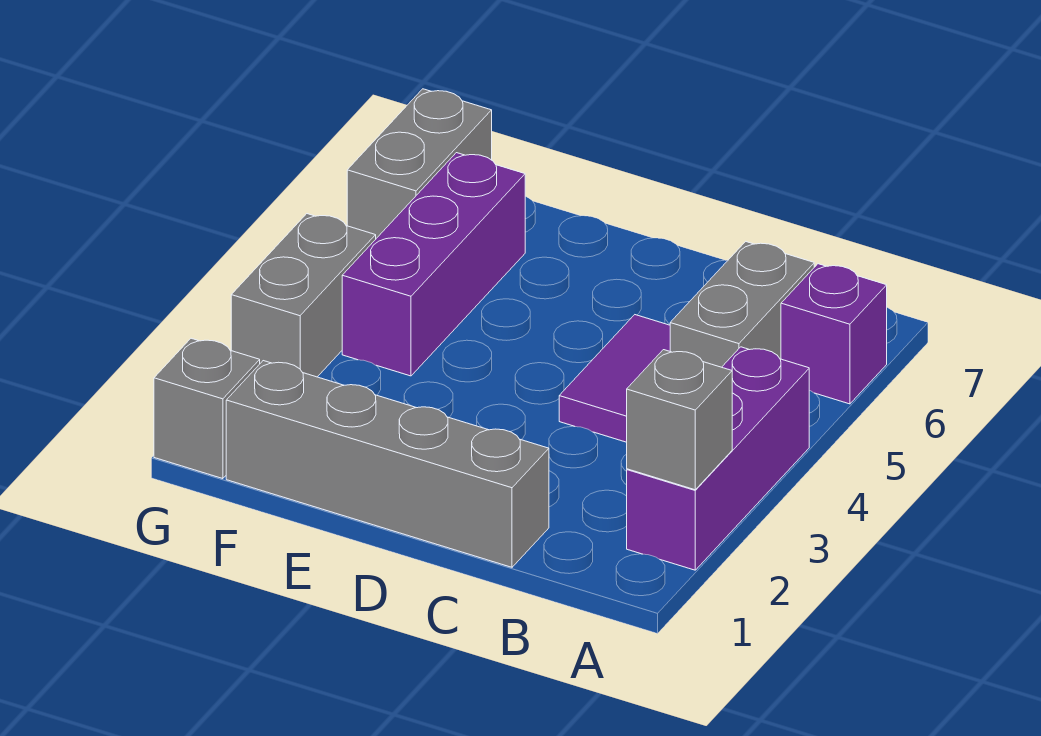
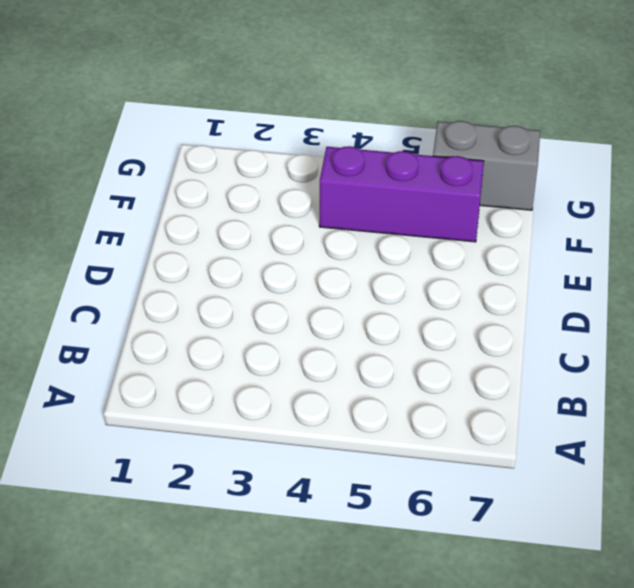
none -> purple 1x3 brick [627,347,809,570]
none -> purple 1x1 brick [781,264,887,404]

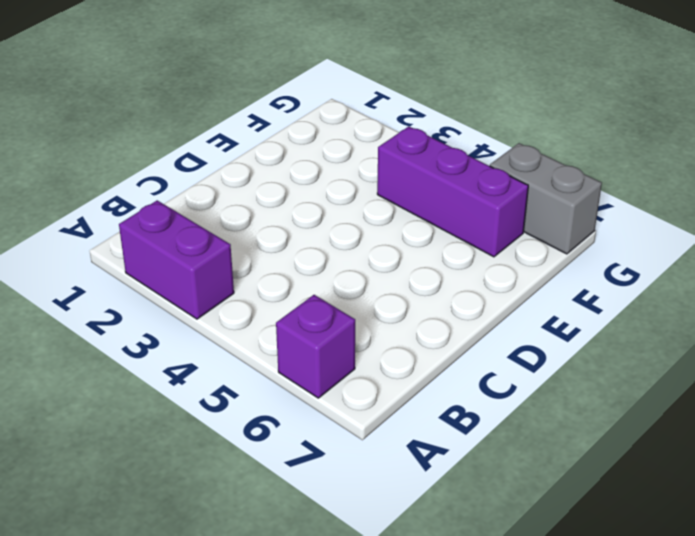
purple 1x2 brick [119,200,234,319] -> purple 1x3 brick [627,347,809,570]
none -> grey 1x2 brick [670,242,814,367]
none -> grey 1x4 brick [226,361,549,567]

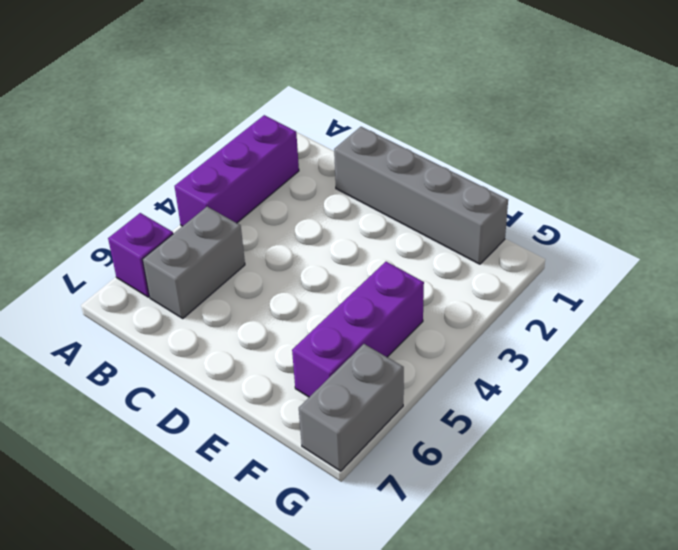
none -> purple 1x2 tile [559,315,670,442]
none -> grey 1x1 brick [154,338,260,479]

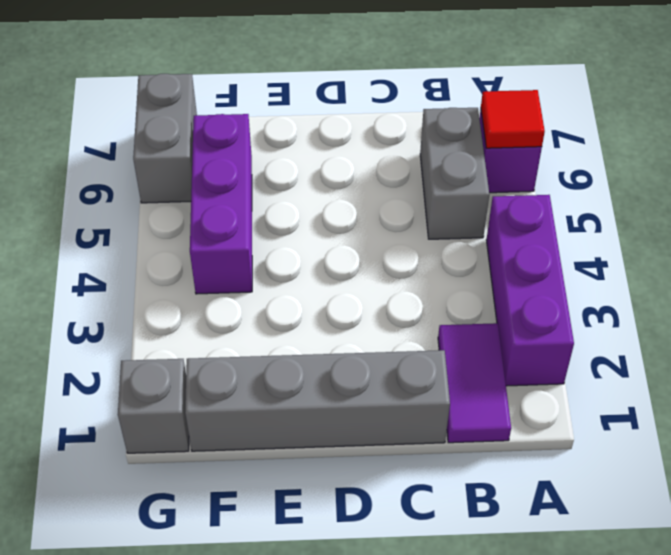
red 1x1 tile [481,90,545,148] -> none
purple 1x2 tile [438,323,511,443] -> purple 1x2 tile moved to [559,315,670,442]
none -> grey 1x2 brick [231,214,376,377]
none -> grey 1x1 brick [627,350,732,490]

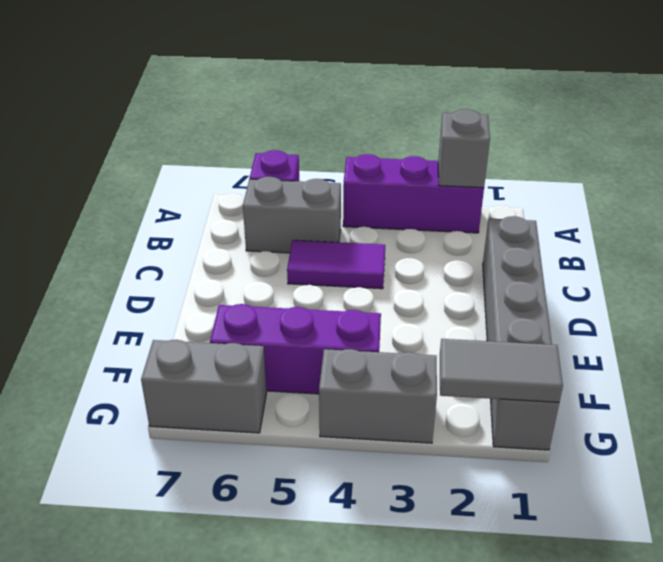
grey 1x2 tile [440,339,563,402] -> none

